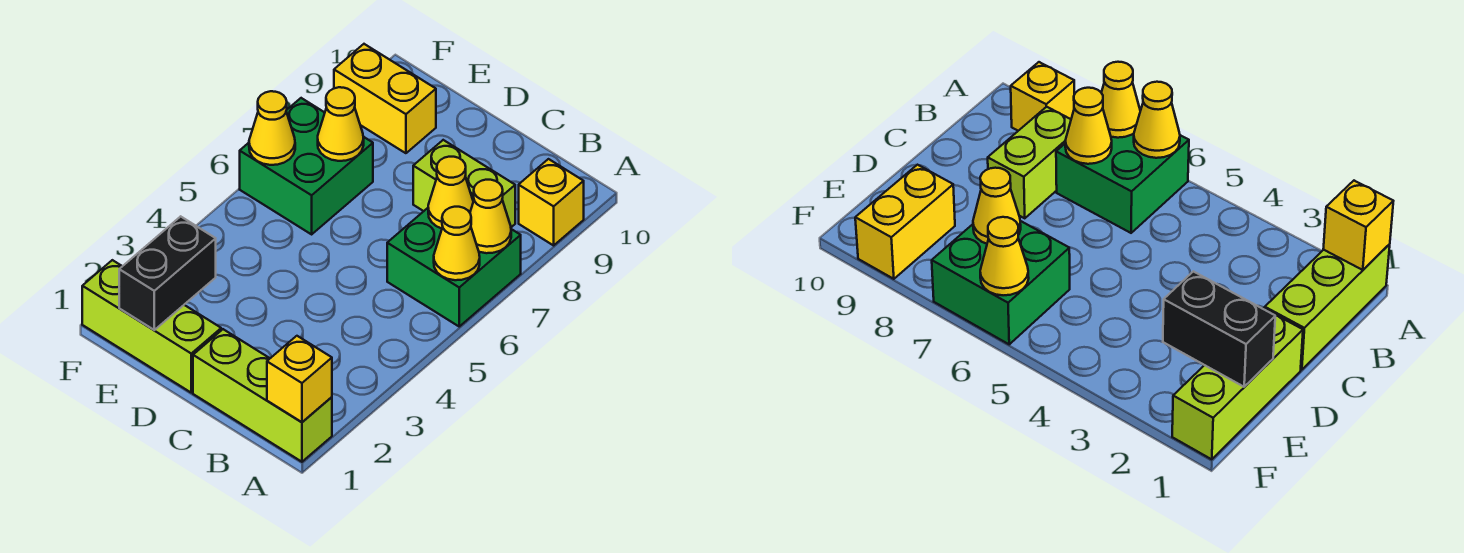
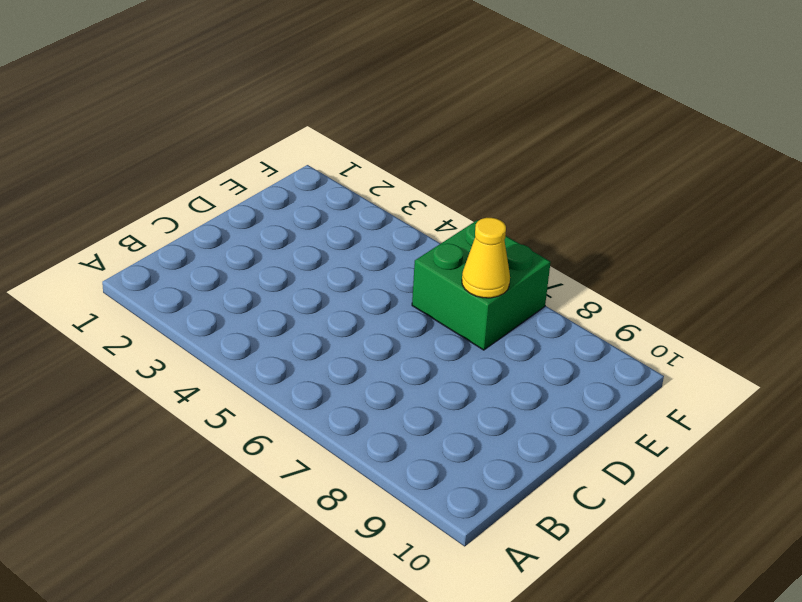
none -> lime 1x3 brick [193,329,332,462]
none -> green 2x2 brick [387,208,521,326]
none -> yellow 1x1 brick [519,159,584,245]

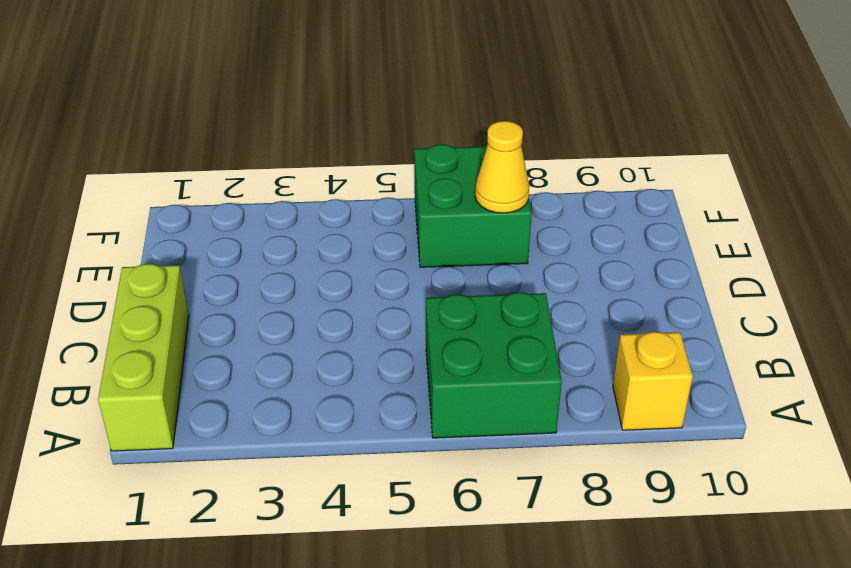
none -> lime 1x2 brick [413,140,515,227]
none -> lime 1x3 brick [82,260,221,392]
none -> yellow 1x2 brick [334,44,436,153]

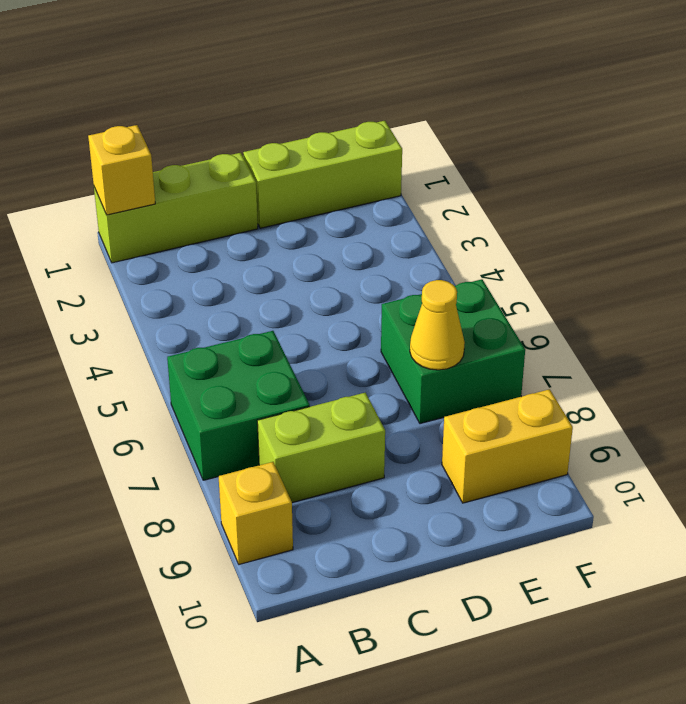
none -> yellow 1x1 cone [434,207,480,280]
none -> yellow 1x1 cone [470,180,511,253]
none -> yellow 1x1 cone [428,157,473,229]

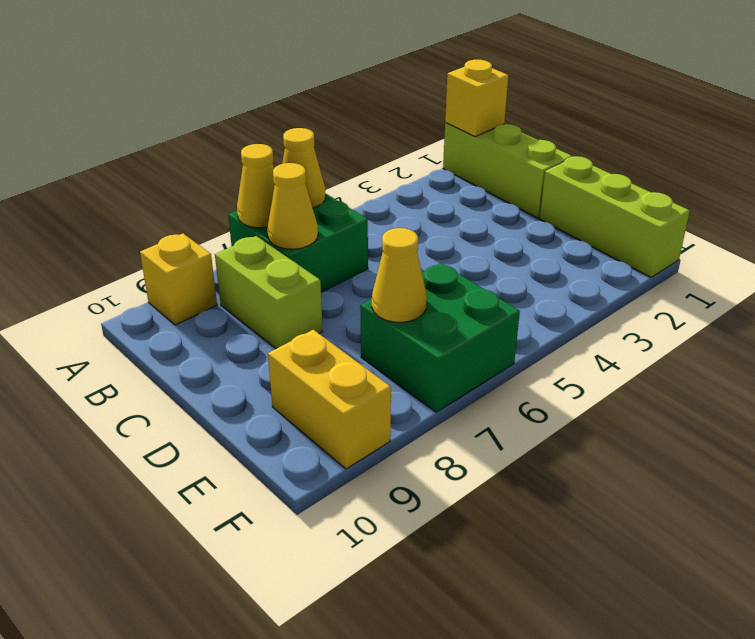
none -> black 1x2 brick [119,216,216,330]
none -> yellow 1x1 cone [249,91,295,165]

